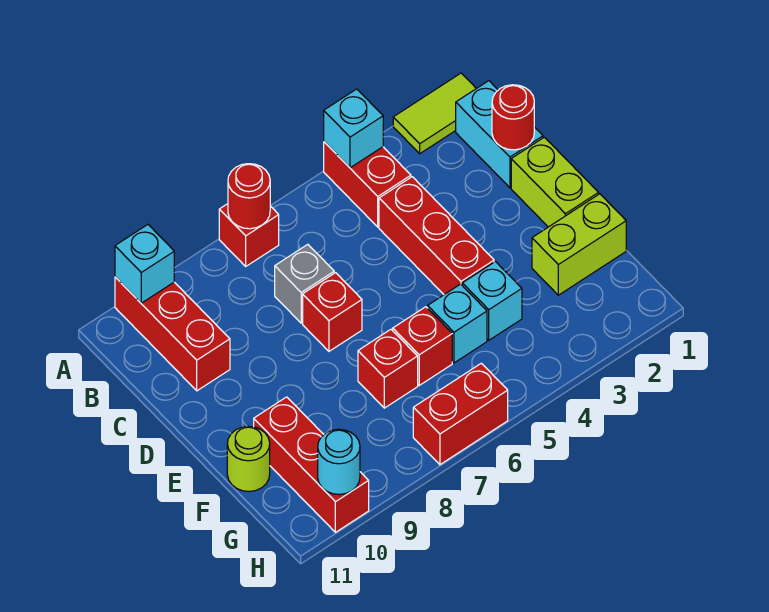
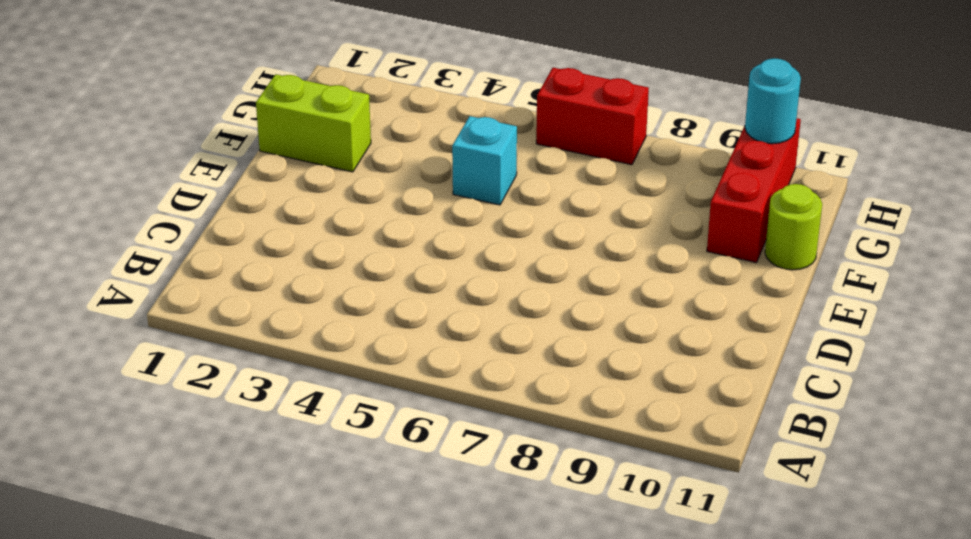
none -> lime 1x2 tile [393,73,476,154]
none -> red 1x2 brick [324,142,411,227]
none -> red 1x1 brick [219,204,279,266]

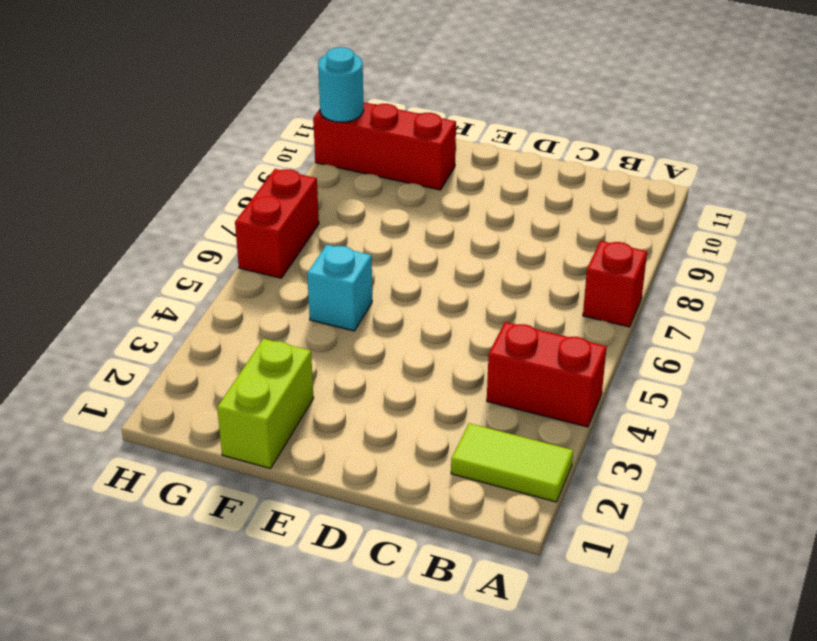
lime 1x2 tile [451,423,573,502] -> lime 1x2 tile turned to [393,73,476,154]
none -> red 1x3 brick [115,277,230,391]
none -> cyan 1x2 brick [456,81,543,188]
none -> red 1x3 brick [379,177,494,294]

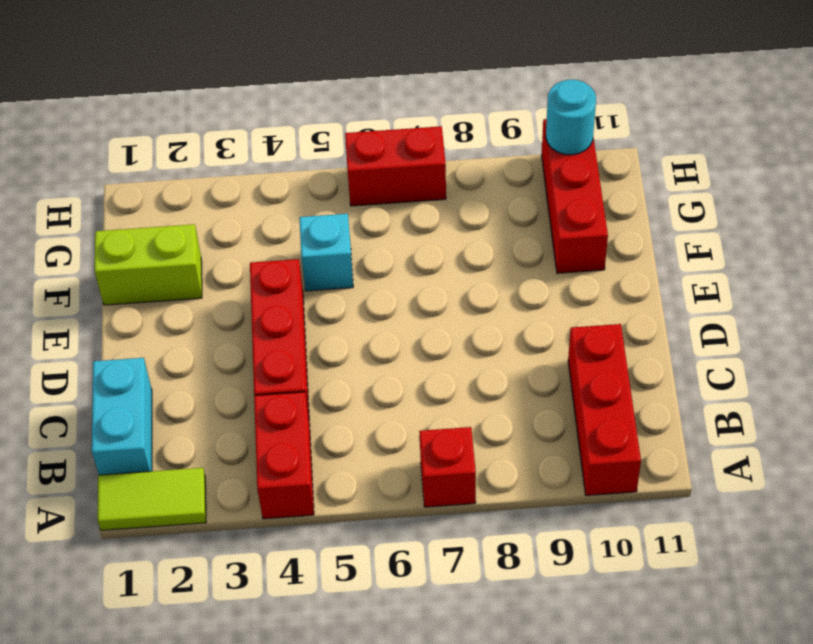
none -> grey 1x1 brick [275,244,334,323]
none -> lime 1x2 brick [511,137,599,227]
none -> red 1x1 brick [303,273,362,351]

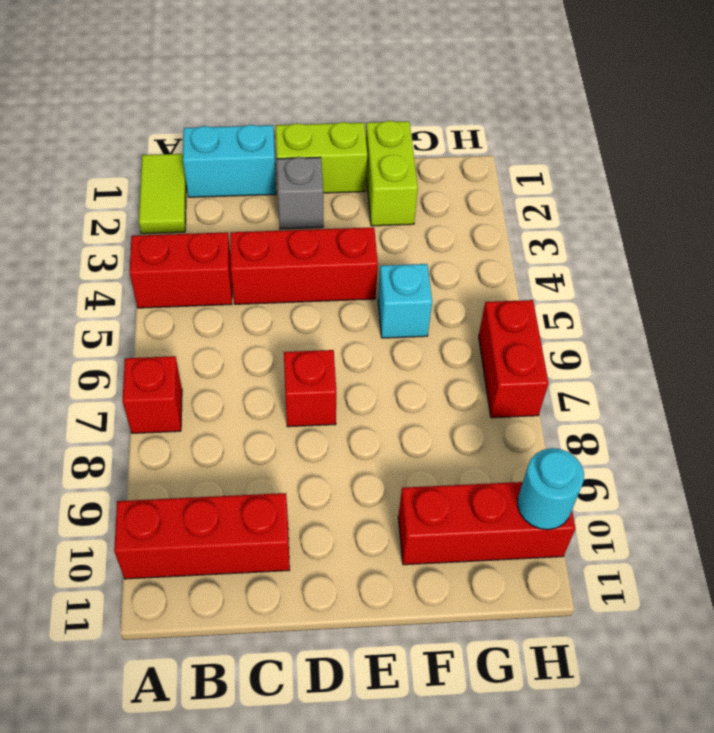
grey 1x1 brick [277,157,323,229] -> grey 1x1 brick moved to [275,244,334,323]
none -> cyan 1x1 brick [462,262,522,340]
none -> red 1x1 brick [393,307,452,385]
none -> red 1x1 brick [358,330,418,408]

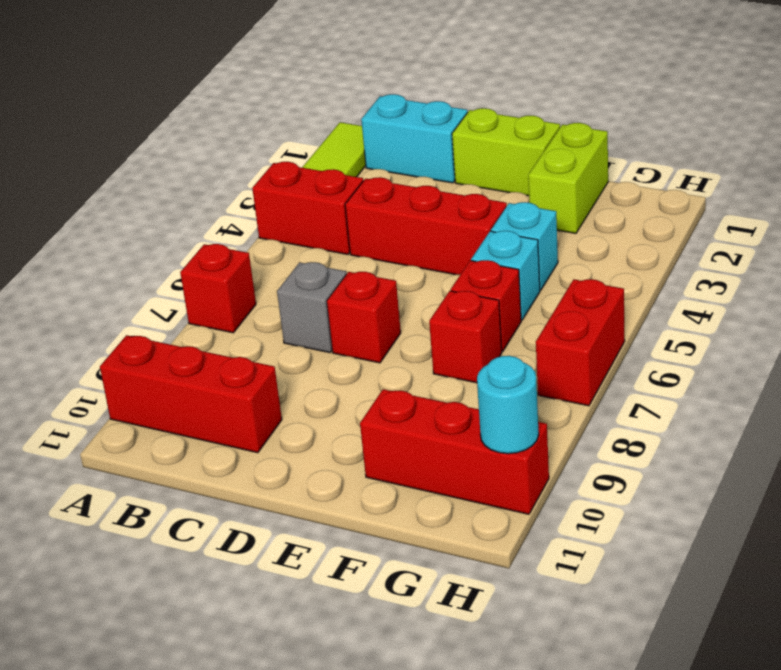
none -> lime 1x1 round brick [227,426,270,492]
none -> cyan 1x1 brick [324,89,383,168]
none -> red 1x1 round brick [228,164,270,229]

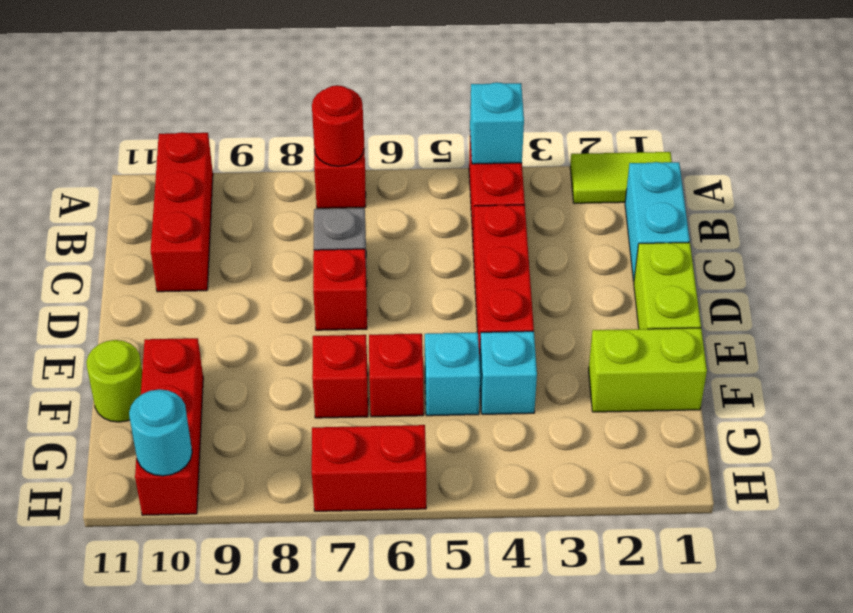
none -> cyan 1x1 brick [115,225,174,303]
none -> red 1x1 round brick [492,85,534,150]

